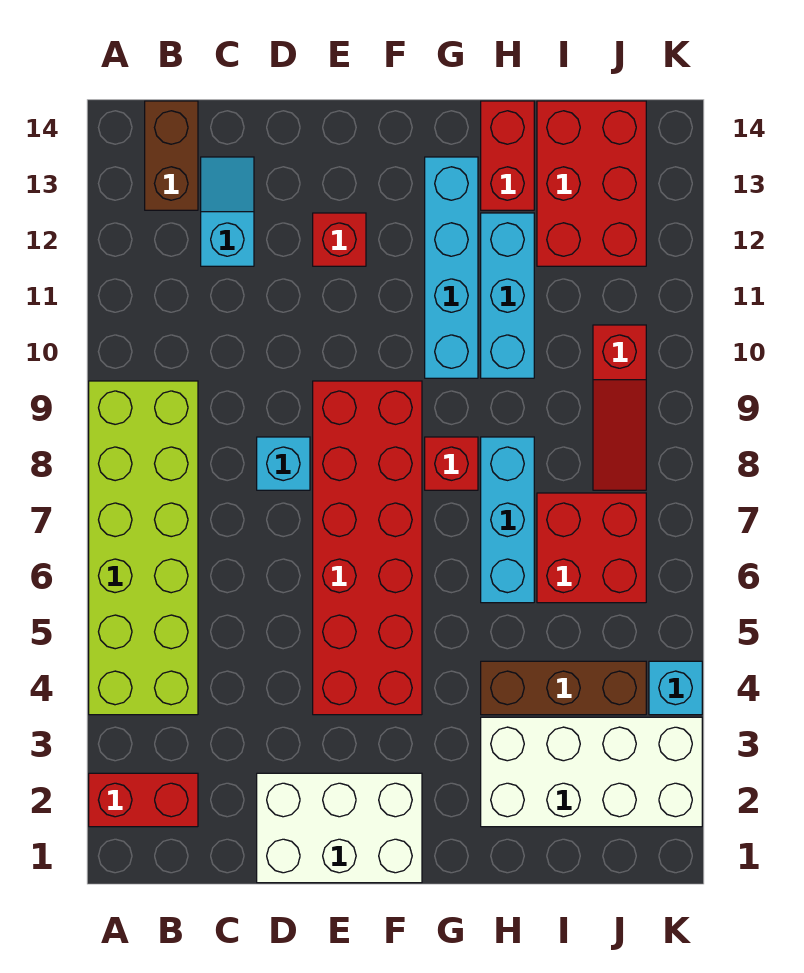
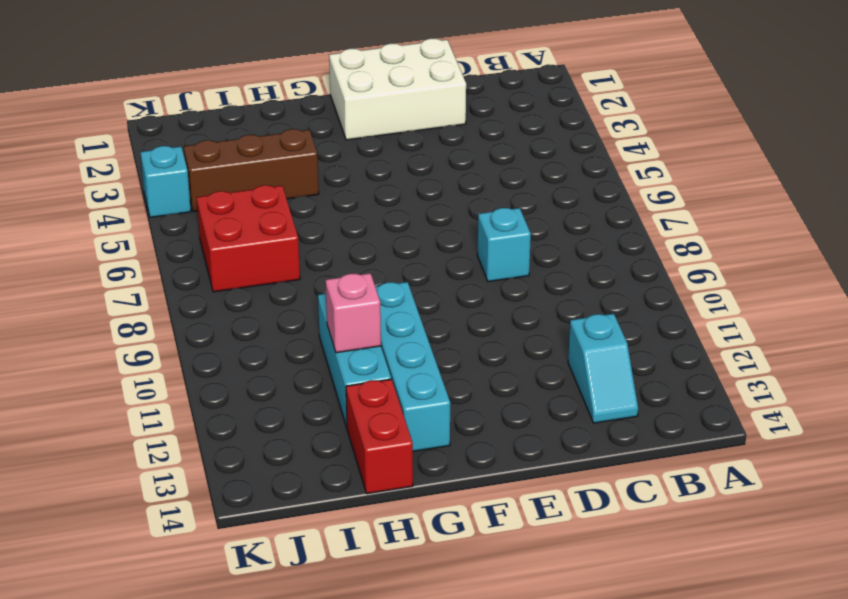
pink 1x1 brick [326,273,381,353] -> none
none -> red 1x2 brick [89,773,198,827]
none -> lime 2x6 brick [89,381,198,715]
none -> brown 1x2 brick [145,101,198,210]

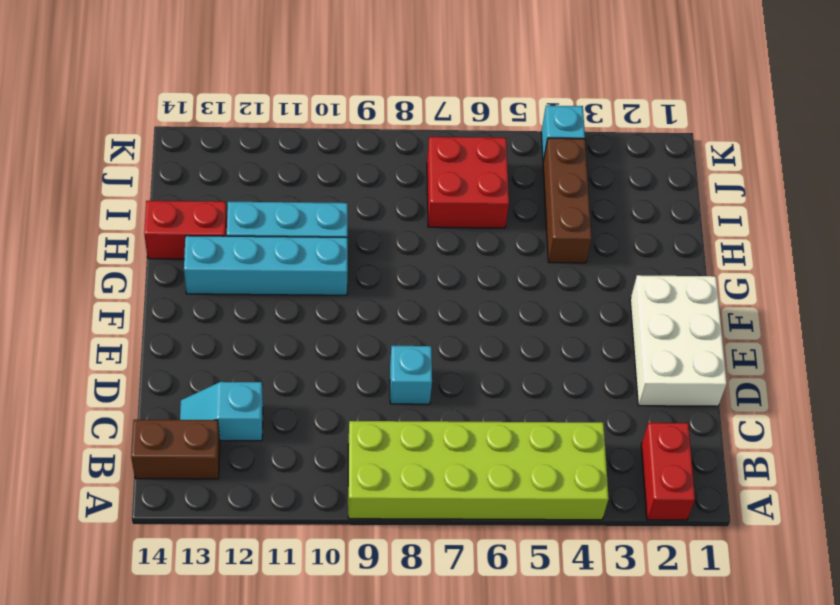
none -> red 2x6 brick [313,381,422,715]
none -> red 1x1 brick [313,213,366,266]
none -> red 1x1 brick [425,437,478,490]

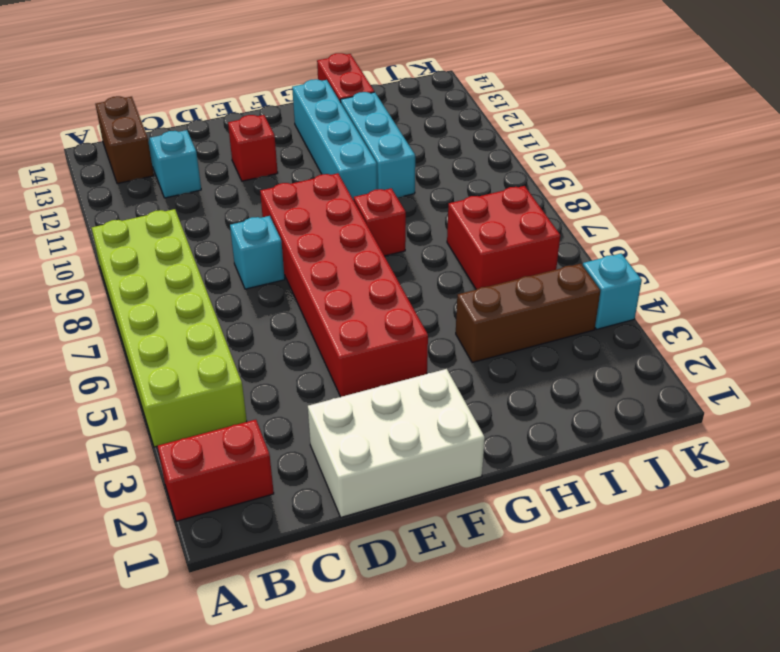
none -> white 2x4 brick [481,717,702,827]
none -> cyan 1x3 brick [481,437,534,603]
none -> red 2x3 brick [537,101,646,266]

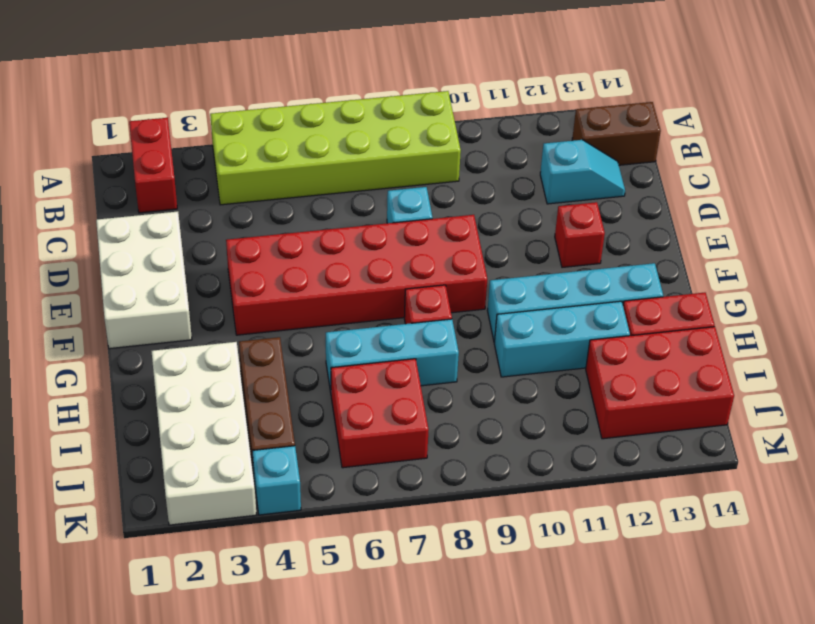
none -> red 1x3 slope [593,325,646,490]

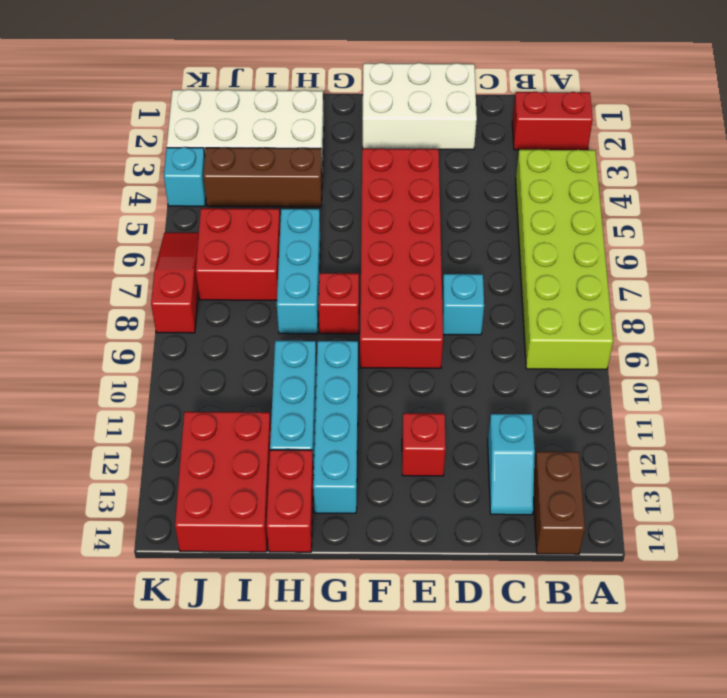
red 1x3 slope [151,233,199,333] -> red 1x3 slope moved to [593,325,646,490]

